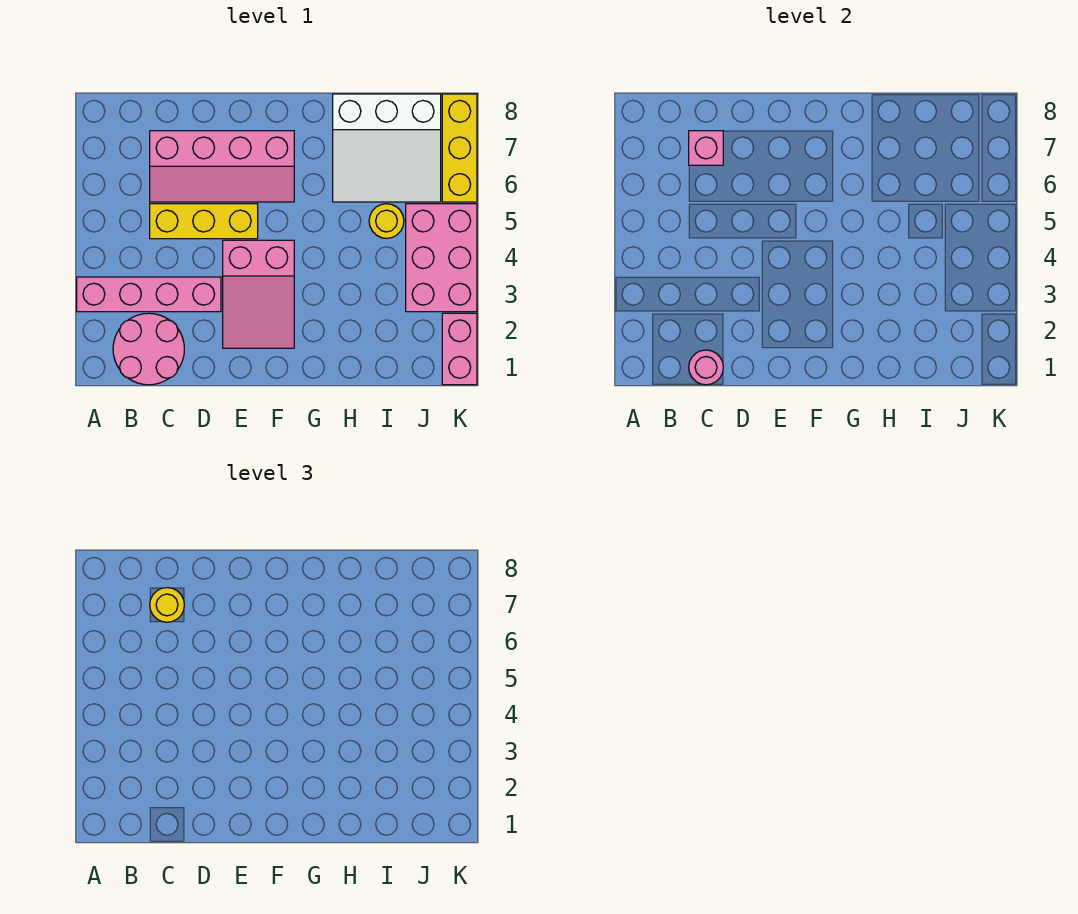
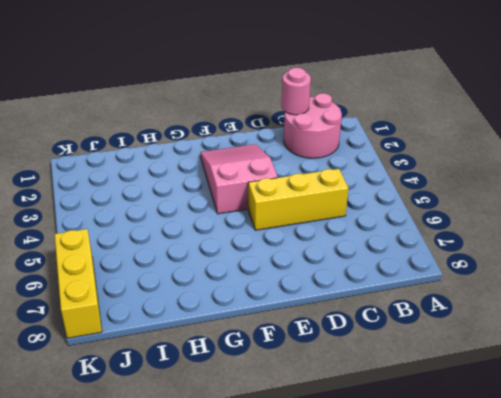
none -> pink 1x4 brick [77,277,221,312]
none -> pink 2x4 slope [150,131,294,202]
none -> white 3x3 slope [333,94,441,202]

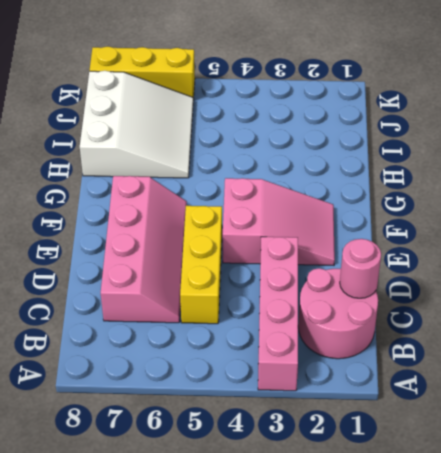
none -> yellow 1x1 round brick [369,204,404,238]
none -> pink 2x3 brick [406,204,477,312]
none -> pink 1x2 brick [442,313,477,385]

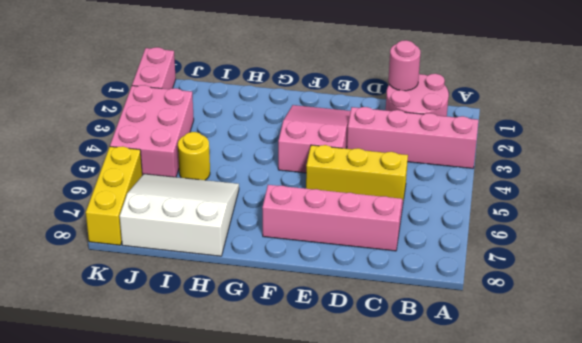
none -> pink 1x1 brick [689,131,723,165]
none -> yellow 1x1 round brick [150,588,184,622]

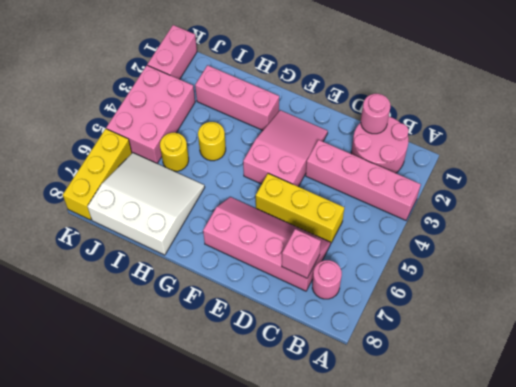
pink 1x1 round brick [312,260,342,299] -> none
pink 1x3 brick [195,65,279,130] -> none
yellow 1x1 round brick [198,122,226,161] -> yellow 1x1 round brick moved to [150,588,184,622]

